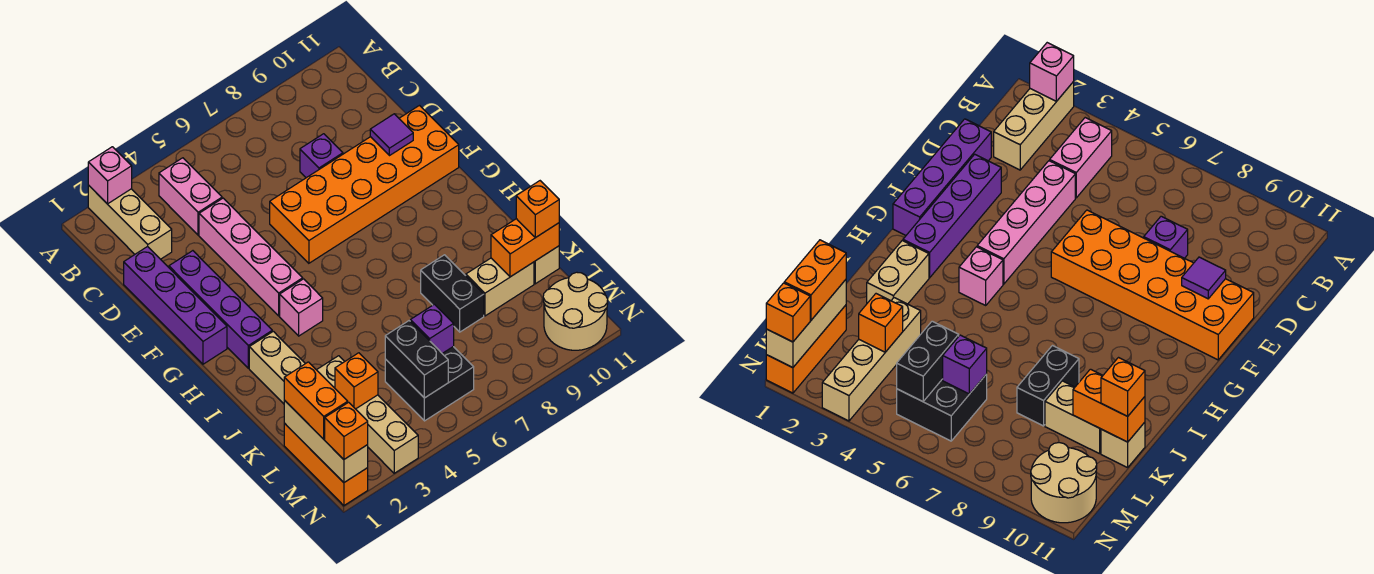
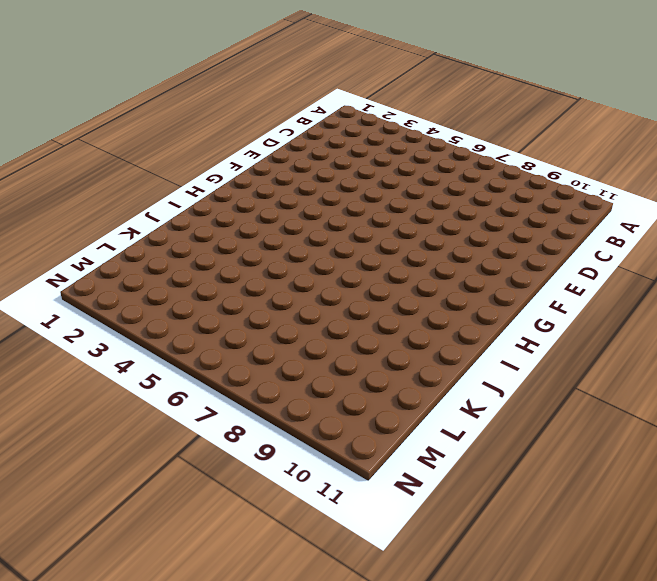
none -> tan 1x3 brick [88,185,172,259]
none -> pink 1x2 brick [159,158,222,235]
none -> purple 1x4 brick [124,246,227,364]

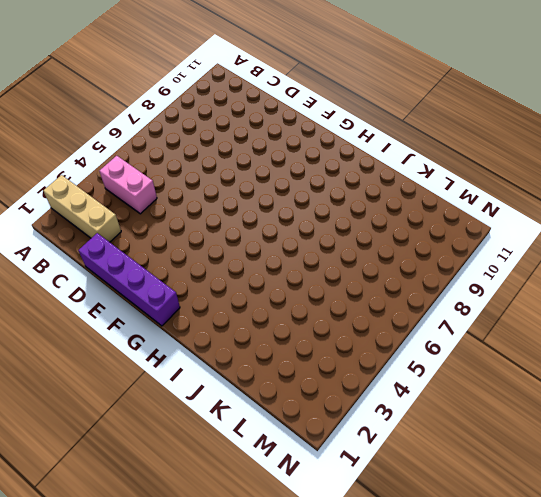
none -> pink 1x4 brick [199,198,303,316]
none -> purple 1x1 brick [300,134,343,178]
none -> purple 1x4 brick [169,251,272,368]

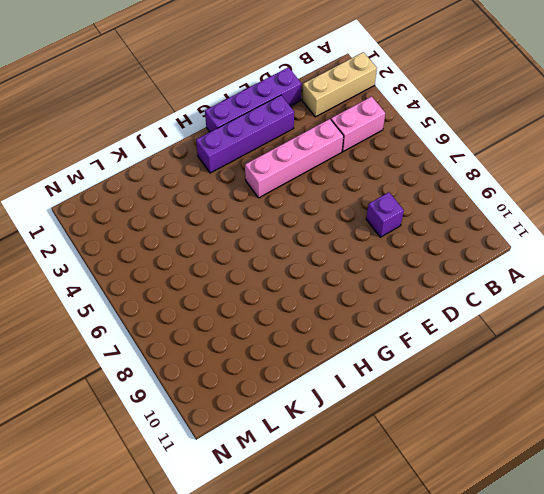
none -> orange 2x6 brick [270,106,459,263]
none -> pink 1x1 brick [280,279,323,336]
none -> tan 1x2 brick [249,331,305,404]

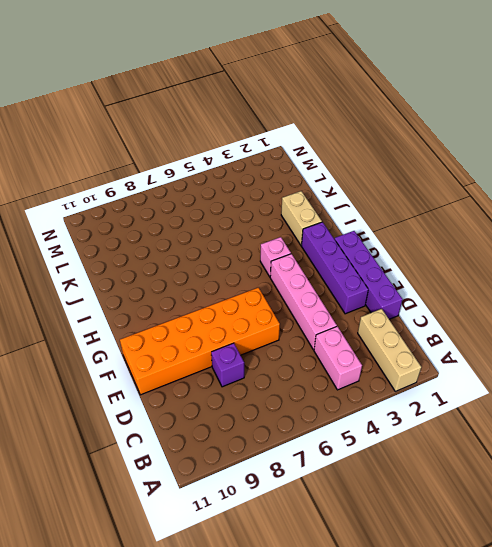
none -> black 1x2 brick [421,255,484,332]
none -> tan 1x4 brick [317,356,418,473]
none -> tan 1x2 brick [466,258,534,316]

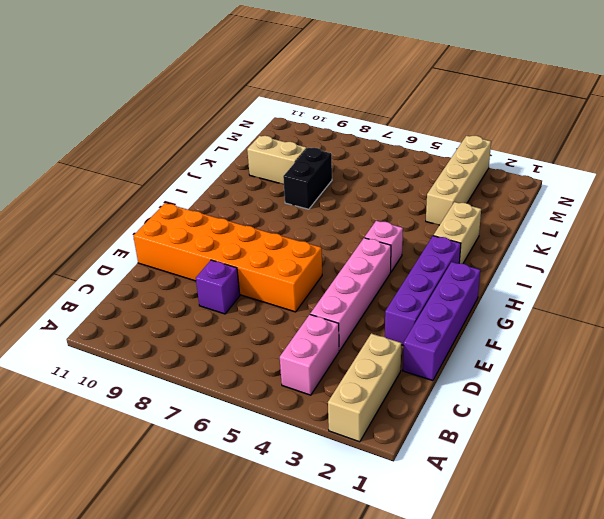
none -> tan 1x1 brick [534,246,559,284]
none -> orange 1x3 brick [284,424,368,506]
none -> black 2x2 brick [385,347,474,421]

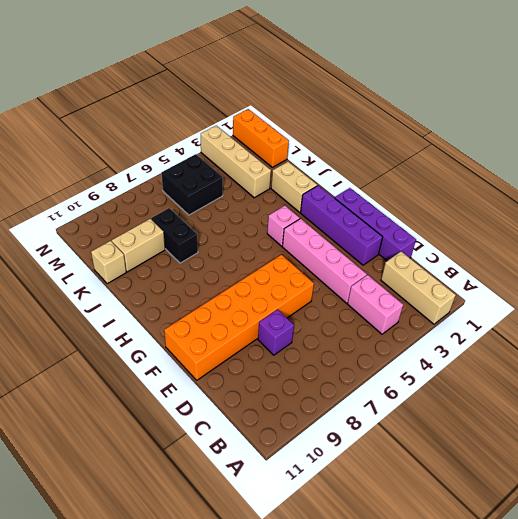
none -> tan 2x2 round brick [543,272,608,350]
none -> pink 1x1 brick [88,147,132,204]
none -> purple 1x1 tile [370,114,413,156]

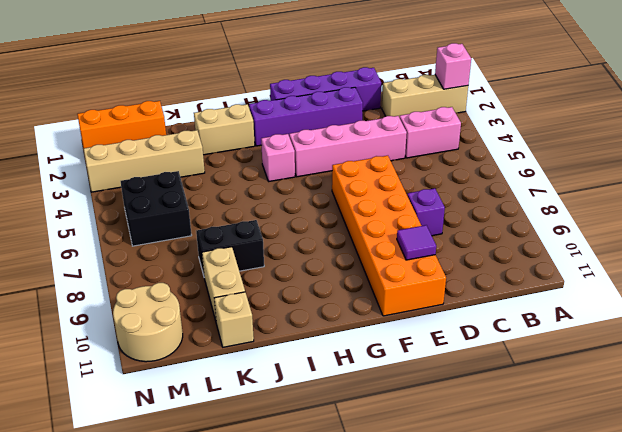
none -> orange 1x2 brick [491,219,559,277]
none -> tan 1x3 brick [284,401,368,482]
none -> orange 1x1 brick [335,353,378,409]

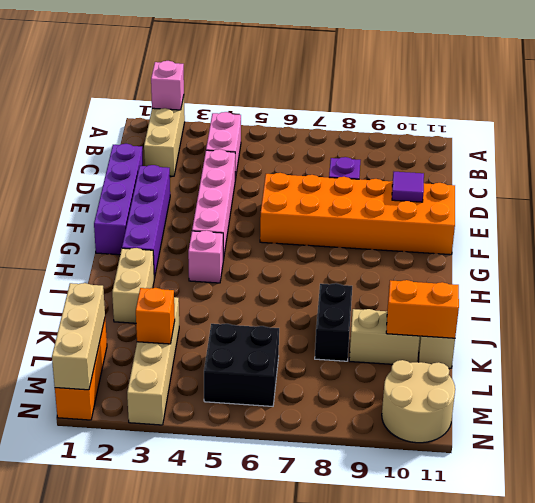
none -> black 1x2 brick [385,321,448,398]
none -> purple 1x1 brick [410,304,454,353]
none -> orange 1x1 brick [516,181,559,238]

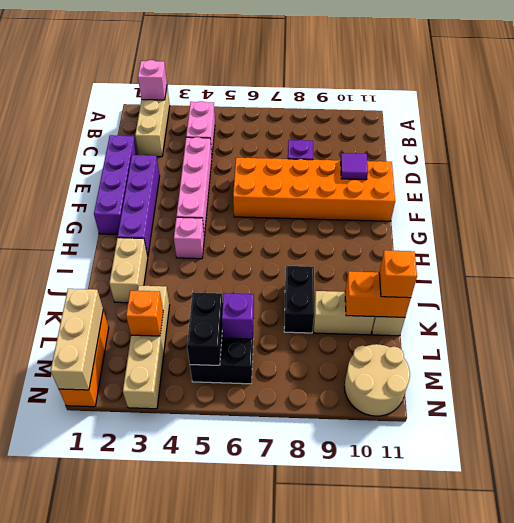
none -> orange 1x2 brick [284,362,348,439]
none -> orange 1x1 brick [325,402,368,459]

